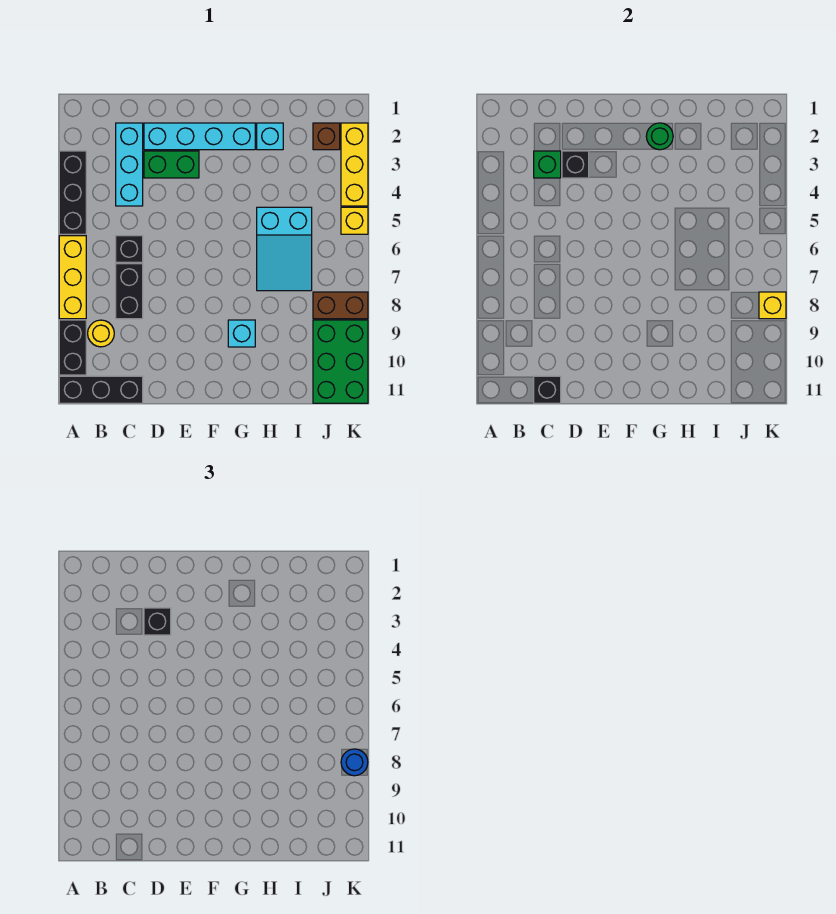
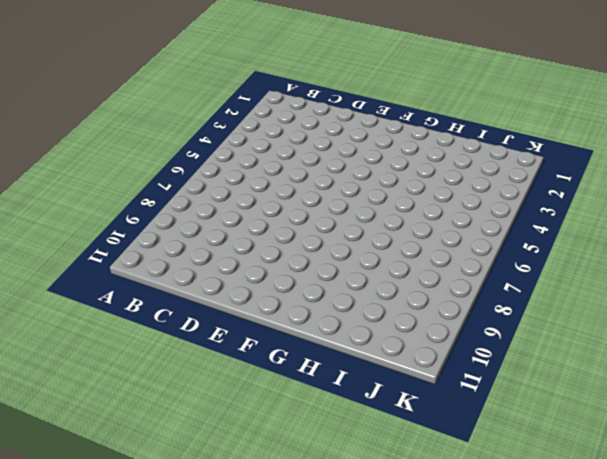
none -> black 1x3 brick [59,151,86,234]
none -> yellow 1x3 brick [59,236,86,319]
none -> black 1x2 brick [59,320,86,375]

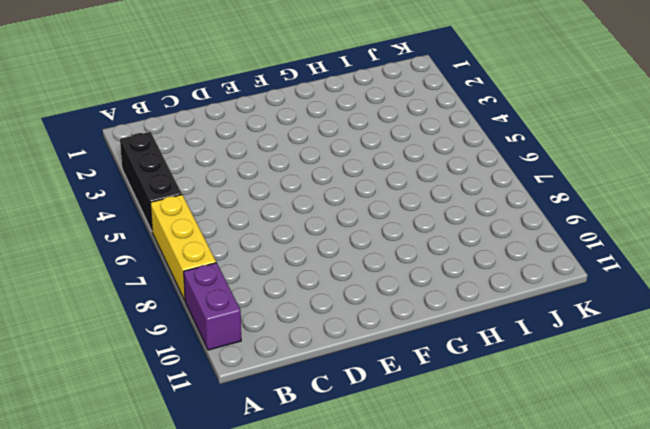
purple 1x2 brick [184,263,241,350] -> black 1x2 brick [59,320,86,375]
none -> black 1x3 brick [59,376,143,403]
none -> yellow 1x1 round brick [88,320,114,347]
none -> cyan 1x3 brick [116,123,143,206]

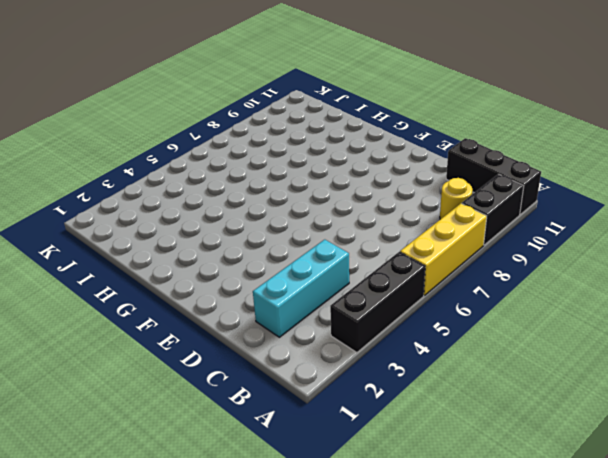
none -> black 1x1 brick [116,236,143,262]
none -> black 1x2 brick [116,264,143,319]
none -> cyan 1x4 brick [144,123,255,150]

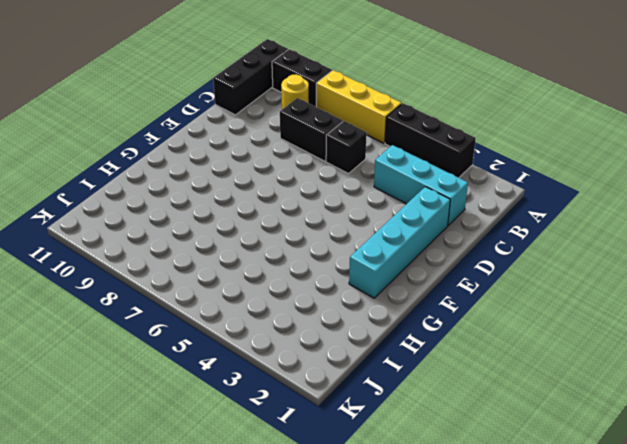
none -> green 1x2 brick [144,151,199,178]
none -> cyan 1x1 brick [228,320,255,347]
none -> cyan 1x1 brick [257,123,283,150]

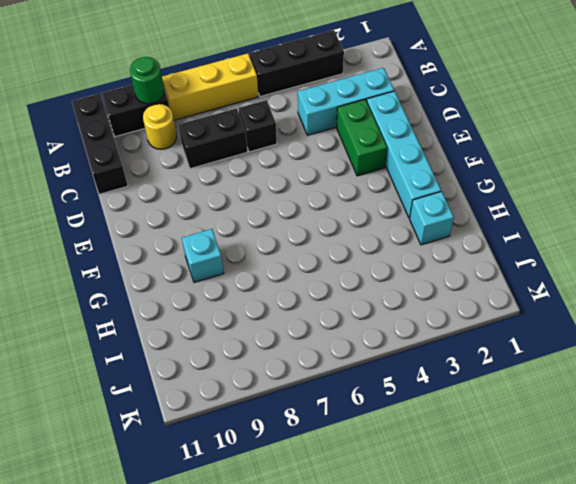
green 1x1 round brick [130,57,164,104] -> green 1x1 round brick moved to [646,123,673,150]
none -> cyan 2x3 slope [257,207,312,291]
none -> brown 1x1 brick [313,123,340,150]
none -> brown 1x2 brick [313,292,368,319]

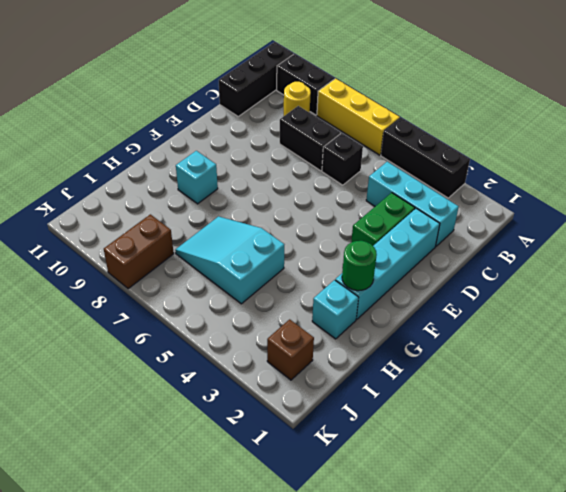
none -> green 2x3 brick [313,320,368,403]
none -> yellow 1x3 brick [341,123,368,206]
none -> yellow 1x1 brick [341,207,368,234]

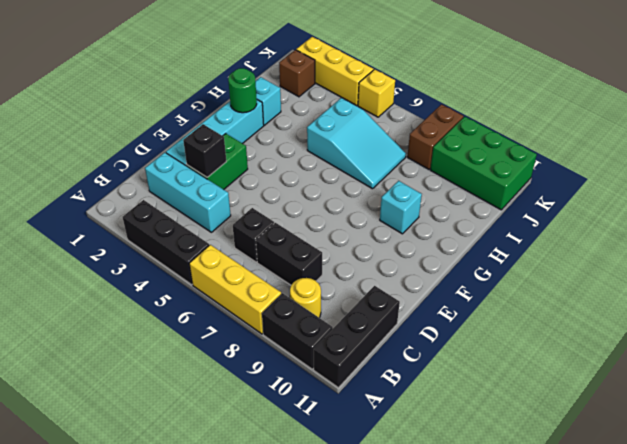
none -> green 1x1 brick [534,151,561,178]
none -> black 1x1 brick [534,376,561,403]
none -> yellow 1x1 brick [759,292,786,319]

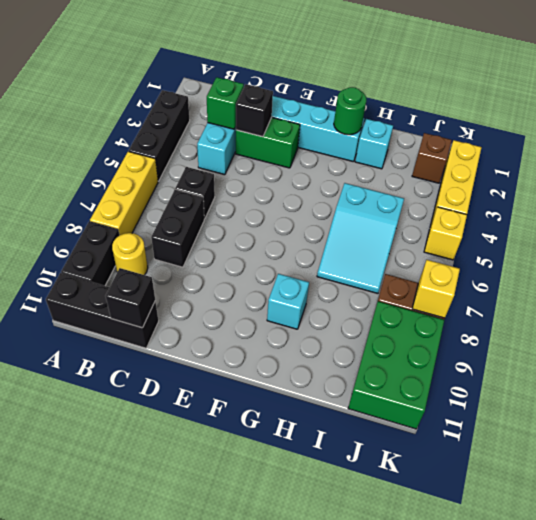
none -> black 1x1 brick [144,608,171,635]
none -> blue 1x1 round brick [341,749,368,776]

